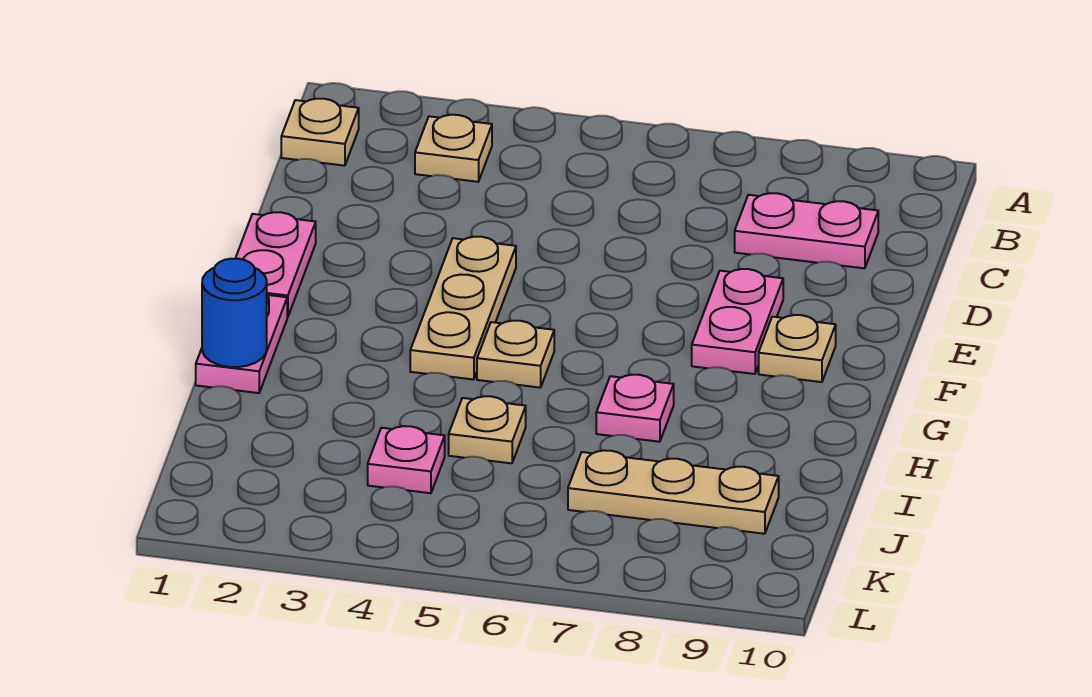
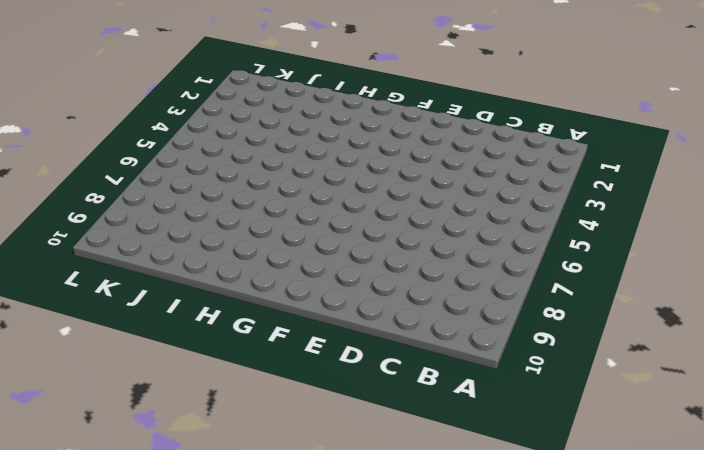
none -> tan 1x1 plate [281,99,359,166]
none -> tan 1x1 plate [415,115,492,182]
none -> pink 1x2 plate [735,193,878,268]

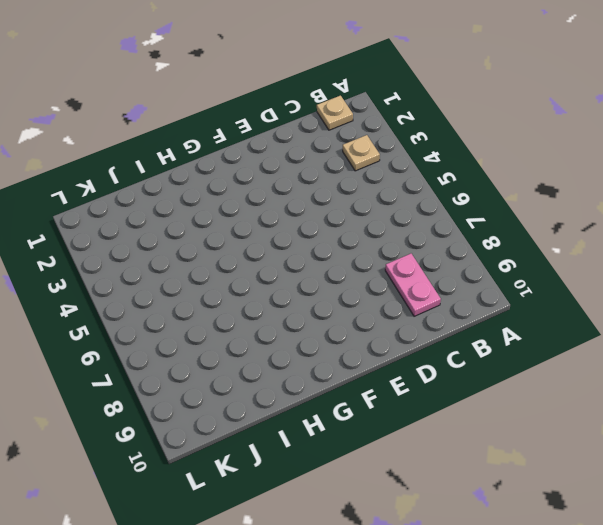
none -> pink 1x2 plate [235,212,316,317]
none -> tan 1x3 plate [410,237,516,380]
none -> pink 1x2 plate [692,269,783,374]

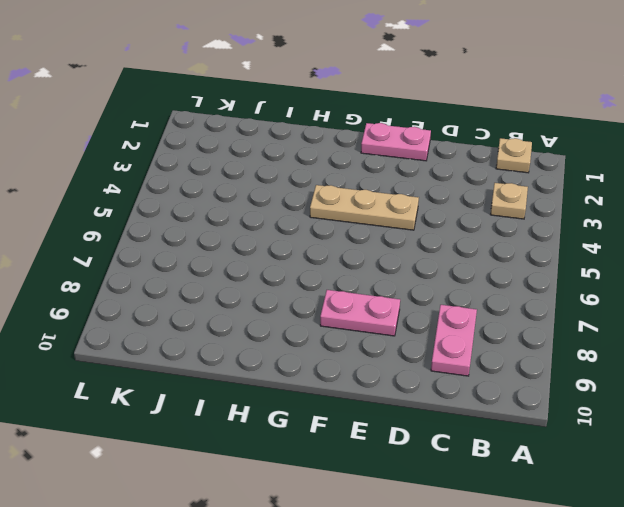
none -> tan 1x1 plate [759,315,836,382]
none -> pink 1x2 plate [196,295,287,393]
none -> tan 1x1 plate [477,321,554,388]

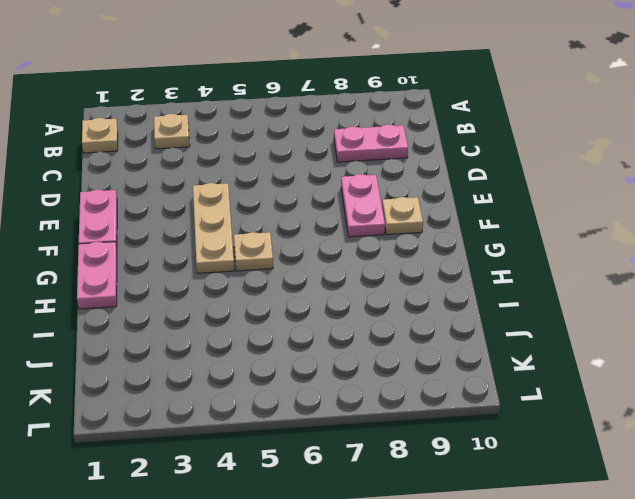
none -> pink 1x1 plate [596,375,674,442]
none -> tan 1x1 plate [449,396,526,463]
none -> pink 1x1 plate [368,426,445,493]

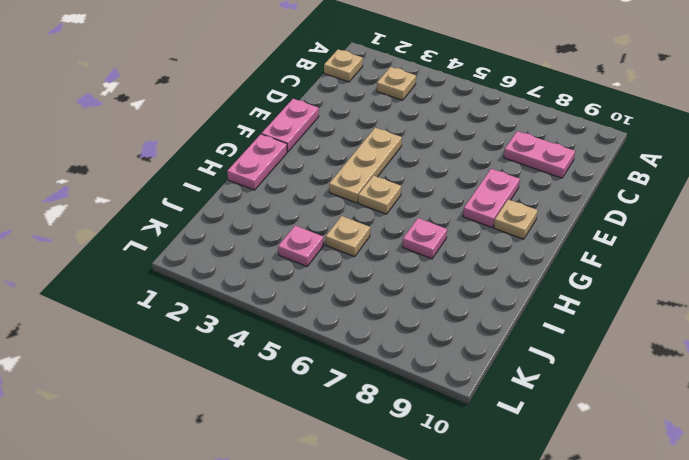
none -> tan 1x3 plate [568,450,779,534]
none -> blue 1x1 round brick [202,259,267,367]

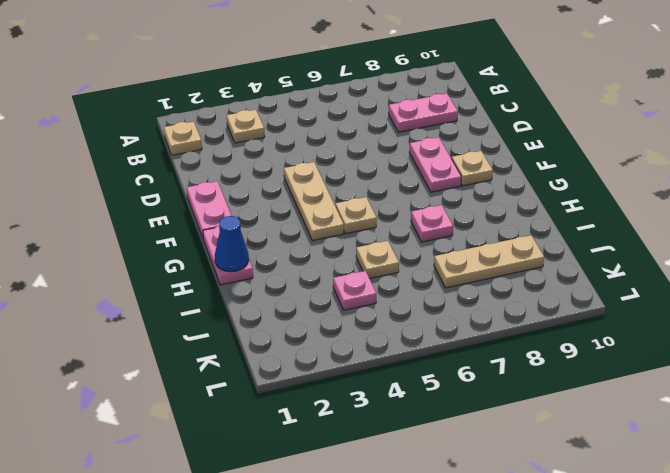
blue 1x1 cone [215,216,249,272] -> blue 1x1 round brick [202,259,267,367]

